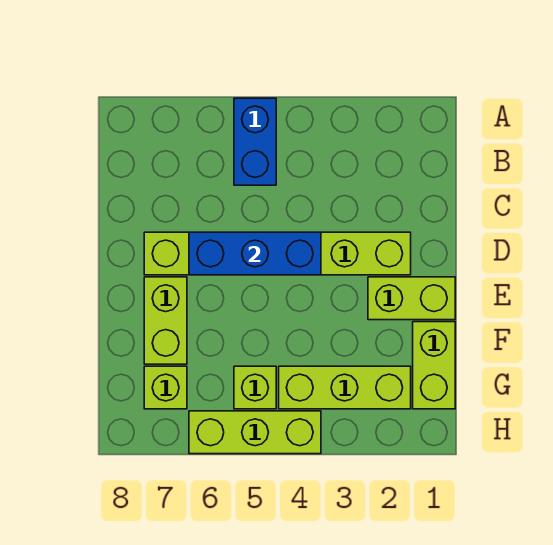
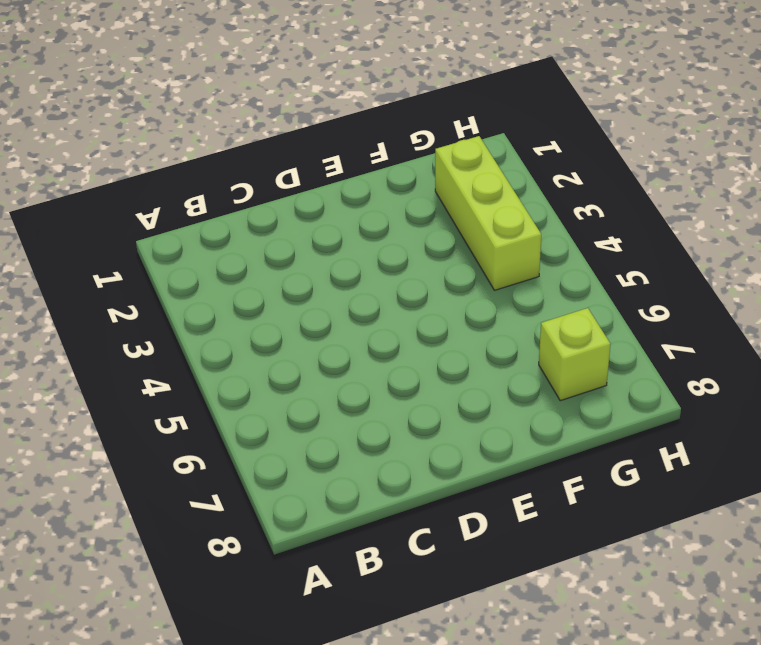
none -> blue 1x2 brick [234,98,276,185]
none -> lime 1x6 brick [144,232,411,275]

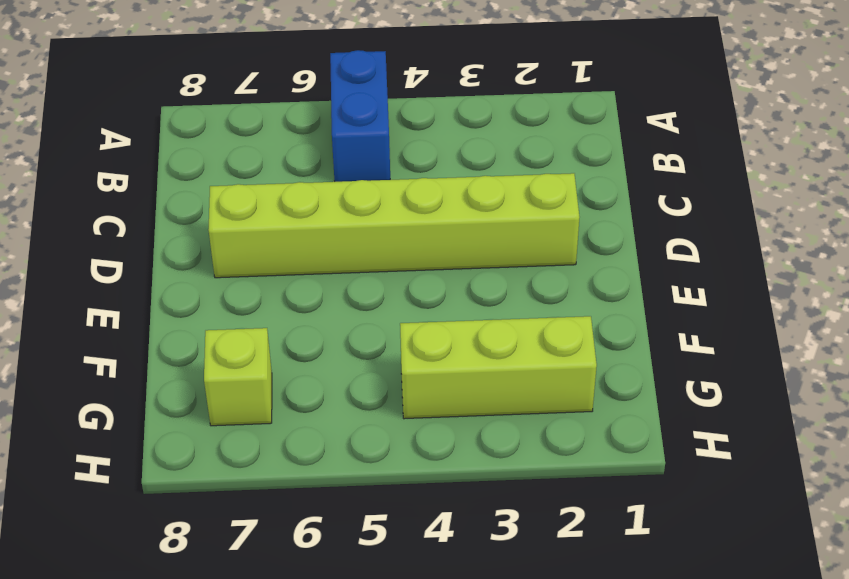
none -> lime 1x2 brick [368,277,455,320]
none -> lime 1x2 brick [144,277,187,364]

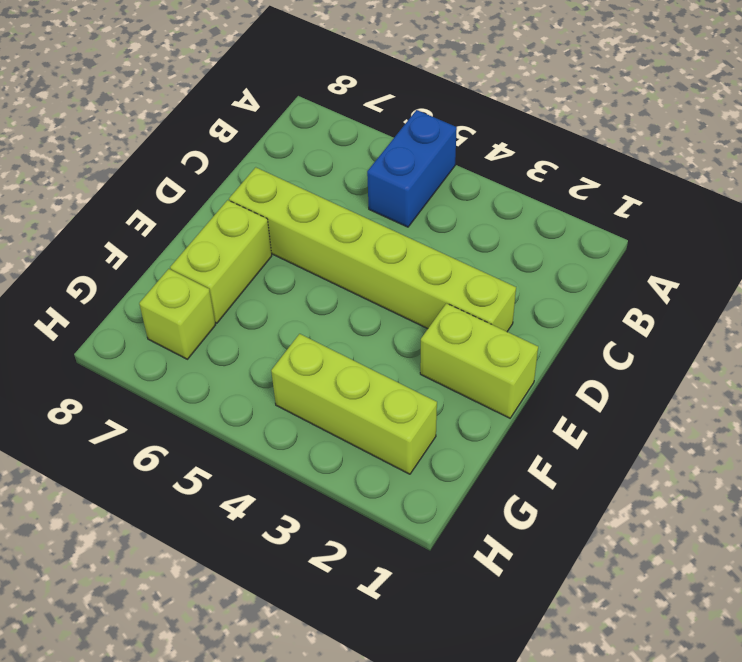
none -> lime 1x2 brick [413,322,455,409]
none -> lime 1x1 brick [234,366,276,409]

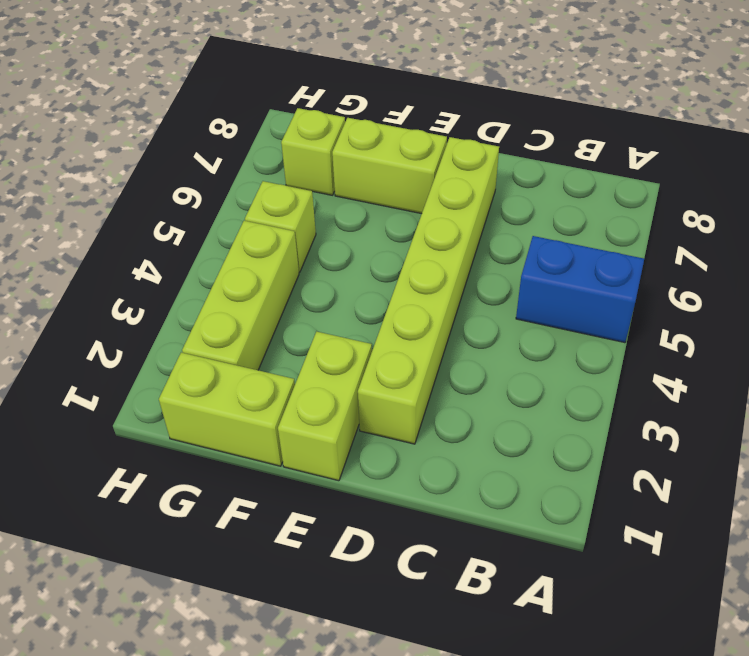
none -> lime 1x3 brick [189,411,321,454]
none -> blue 1x3 brick [189,232,321,275]

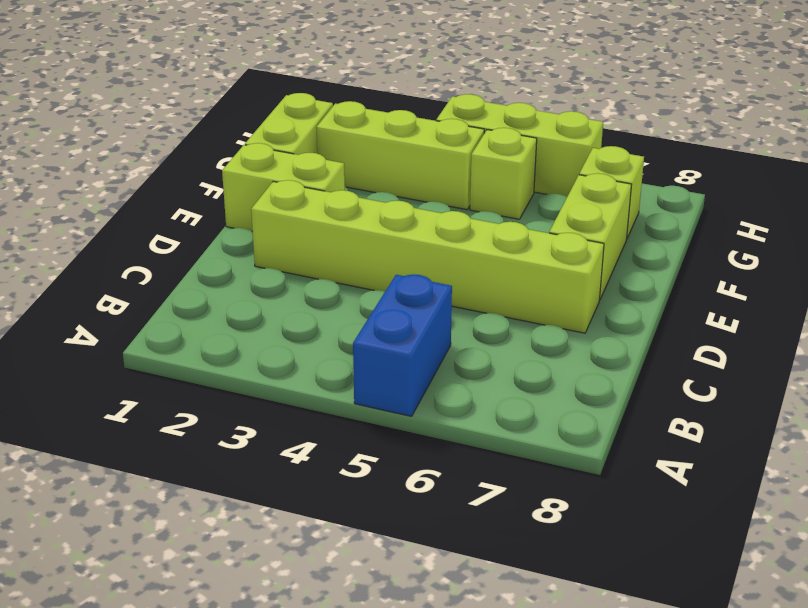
none -> blue 1x3 brick [189,232,321,275]

